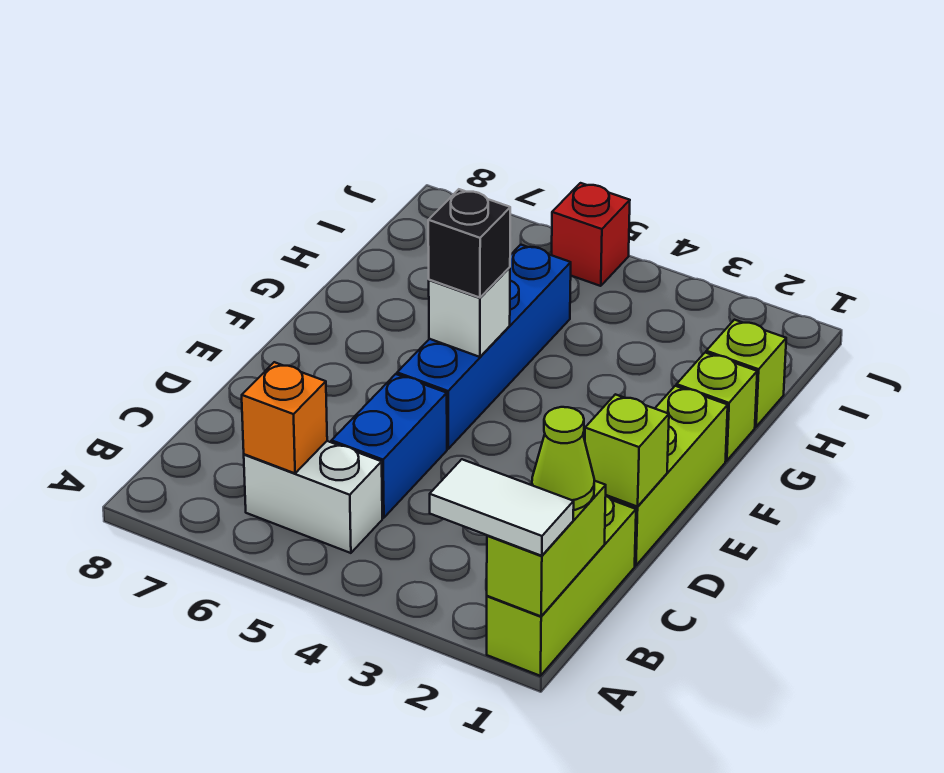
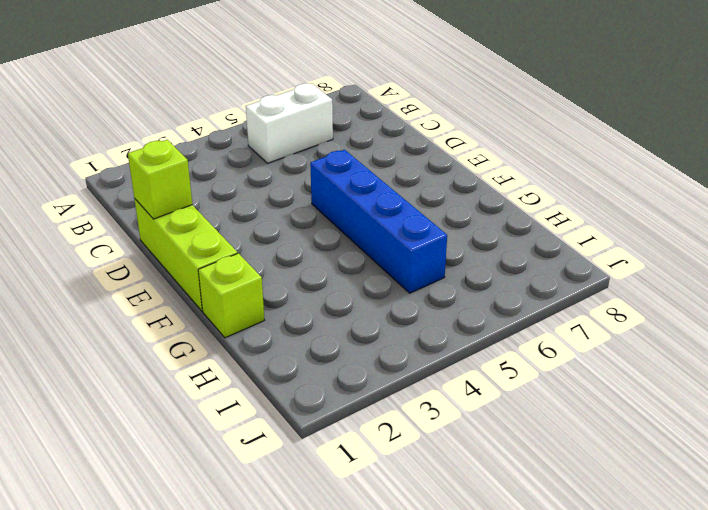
none -> lime 1x3 brick [487,496,636,676]
none -> blue 1x2 brick [331,374,447,518]
none -> lime 1x1 brick [706,320,786,427]

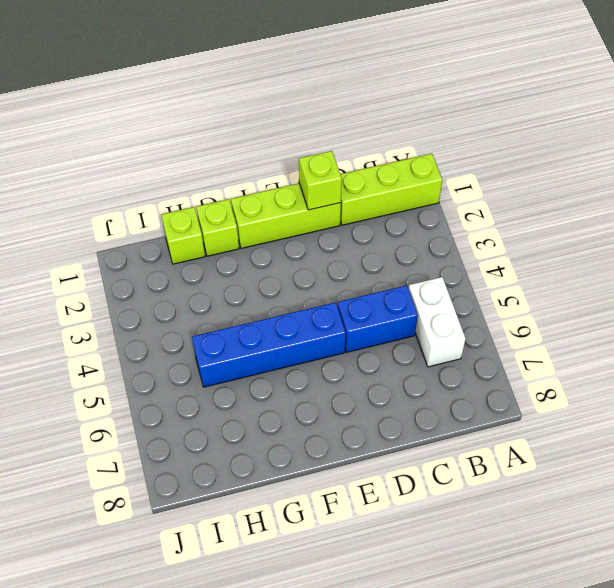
none -> red 1x1 brick [552,183,630,286]
none -> lime 1x2 brick [487,481,606,616]
none -> orange 1x1 brick [242,362,327,473]

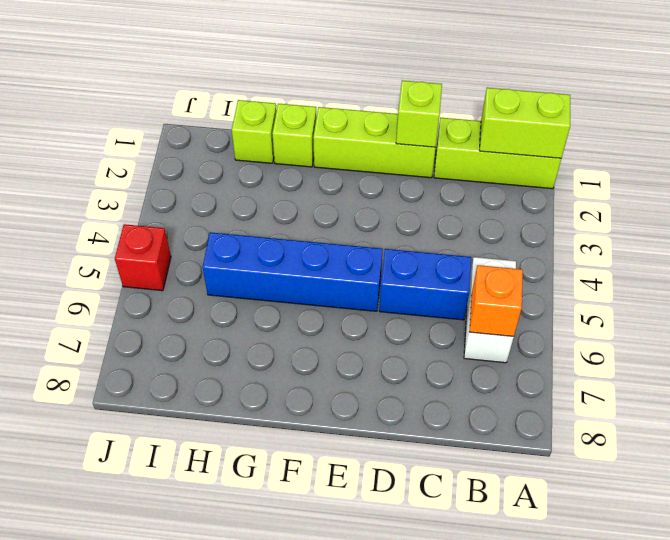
none -> white 1x1 brick [429,267,510,357]
none -> white 1x2 tile [430,459,574,556]
none -> lime 1x1 cone [532,407,594,510]

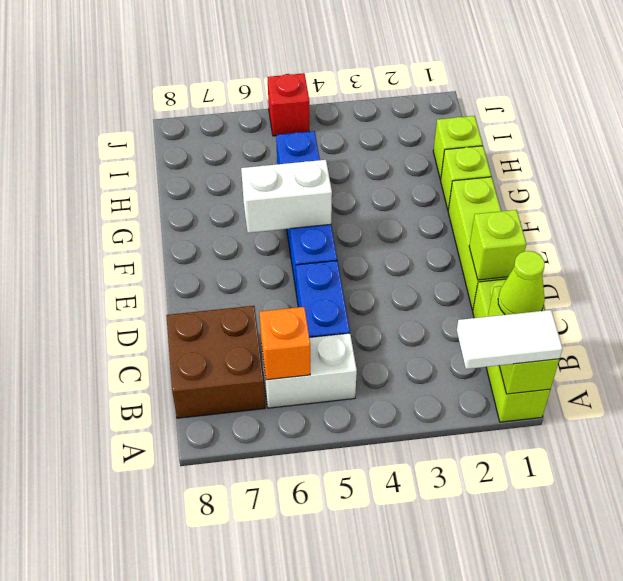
brown 2x2 brick [166,306,265,418] -> none
white 1x2 brick [241,160,332,233] -> white 1x1 brick [429,267,510,357]
none -> black 1x1 brick [428,189,510,298]

